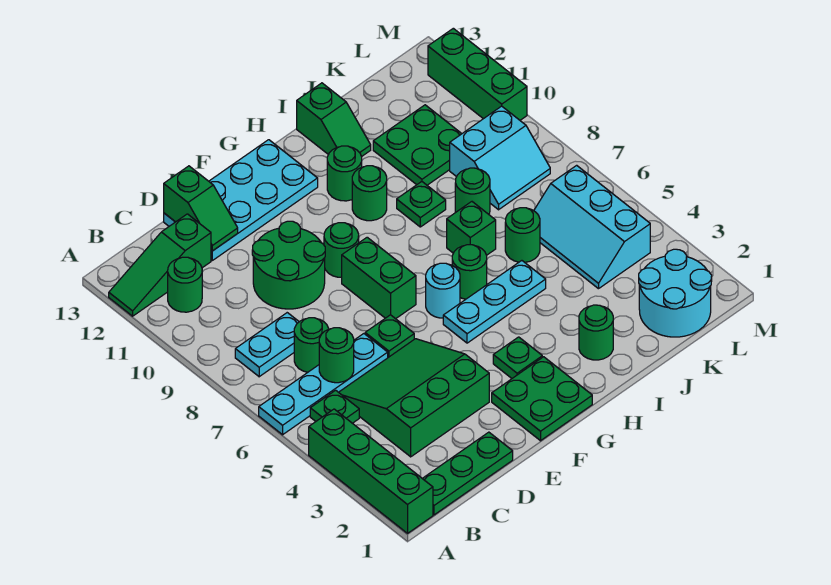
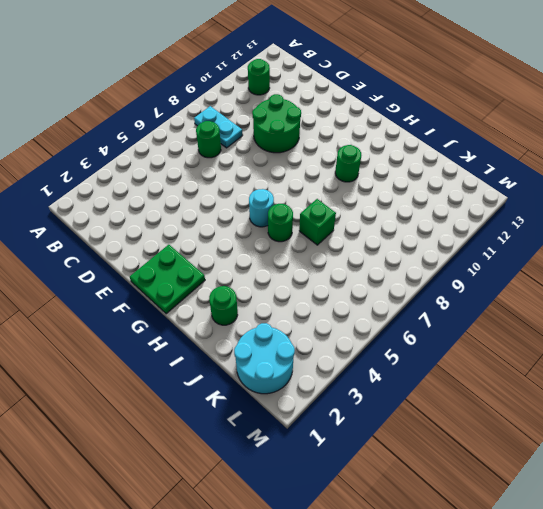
none -> green 1x4 brick [309,409,433,533]
none -> cyan 1x4 plate [259,334,388,435]
none -> green 1x3 slope [109,214,211,316]
none -> green 1x3 plate [422,432,513,515]

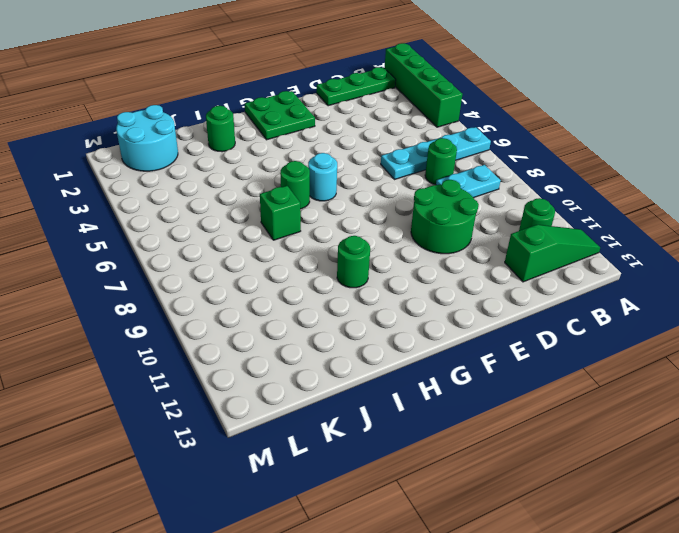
none -> green 1x1 plate [310,390,359,423]
none -> green 3x3 slope [339,339,489,457]
none -> cyan 2x4 plate [164,140,318,260]
none -> green 1x1 plate [365,315,414,357]

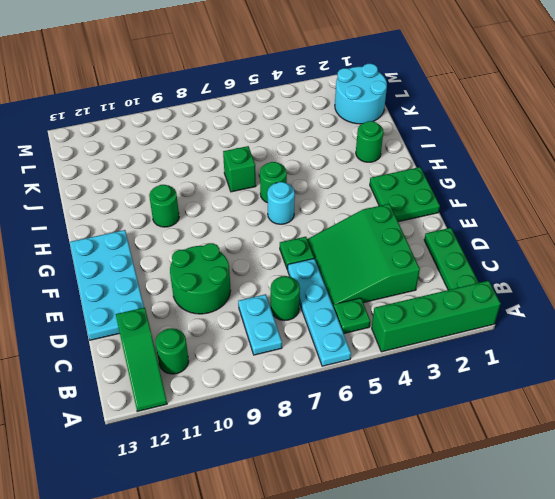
none -> green 1x2 brick [342,237,416,319]
none -> green 1x1 round brick [324,223,359,277]
none -> green 1x1 plate [493,337,542,378]
none -> cyan 1x3 plate [443,261,546,343]

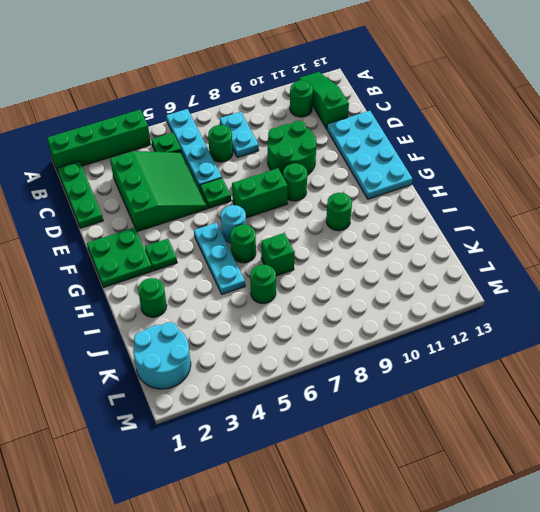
none -> green 1x1 round brick [327,146,362,201]
none -> green 1x1 plate [397,182,446,227]
none -> green 1x2 slope [297,83,371,157]
none -> green 1x1 round brick [455,168,490,214]

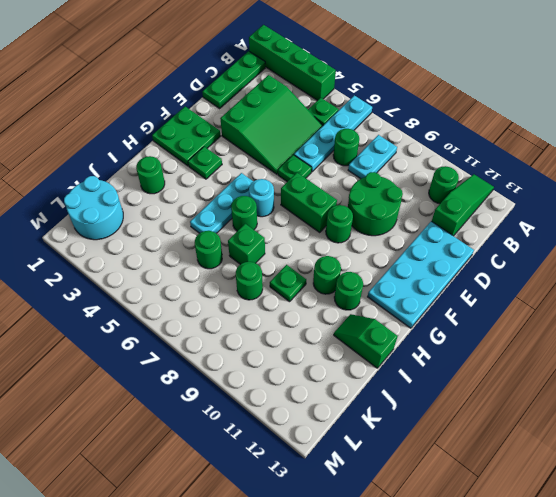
none -> green 2x2 plate [373,105,462,185]
none -> cyan 2x3 slope [534,165,650,289]
none -> cyan 2x2 slope [450,106,550,210]
none -> green 1x3 brick [428,28,527,120]

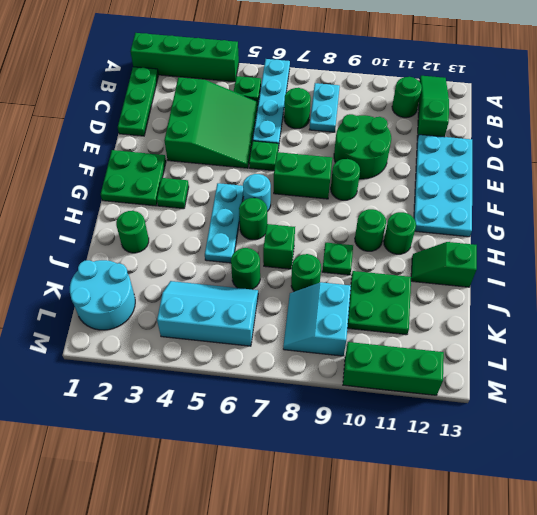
none -> green 1x1 round brick [319,328,354,383]
none -> green 1x2 slope [164,166,238,251]

